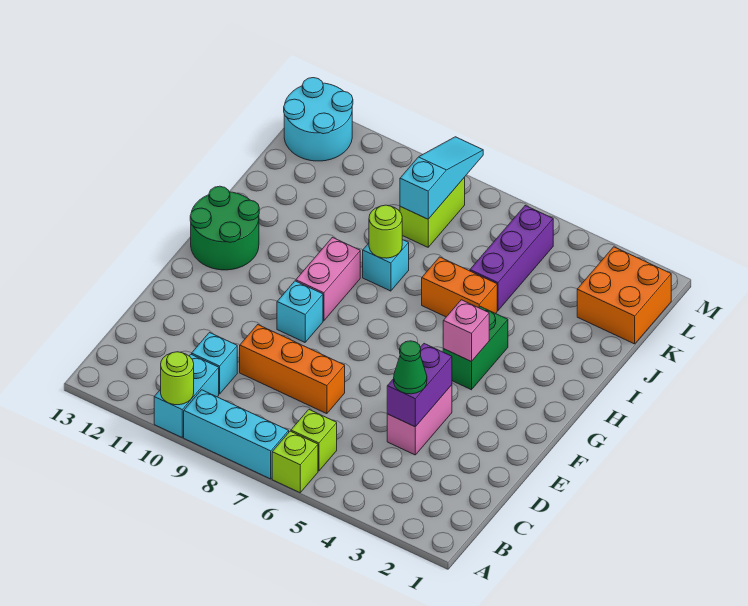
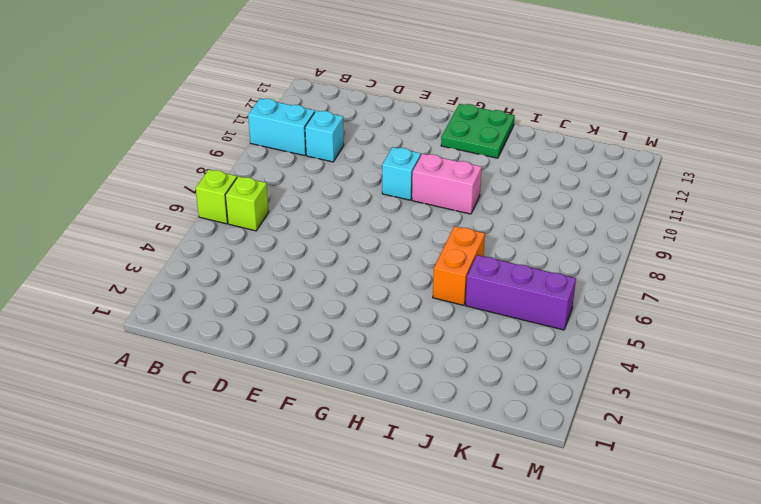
green 2x2 plate [441,104,515,158] -> green 2x2 round brick [190,186,259,270]
none -> cyan 1x3 brick [184,390,289,479]
none -> pink 1x2 brick [387,385,452,455]
none -> orange 1x3 brick [240,325,345,414]

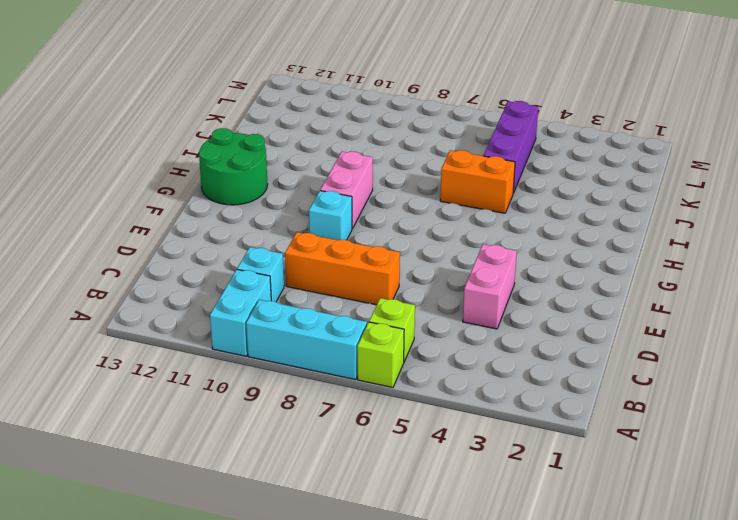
none -> green 1x2 brick [443,307,508,390]
none -> cyan 1x1 brick [363,240,409,291]
none -> orange 2x2 brick [577,247,671,344]

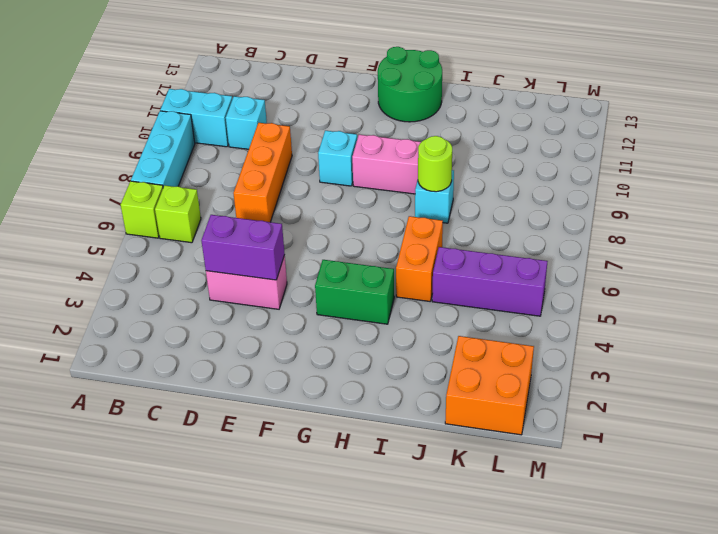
none -> lime 1x2 brick [400,177,465,247]
none -> cyan 2x2 round brick [284,78,353,161]
none -> lime 1x1 round brick [161,352,194,405]

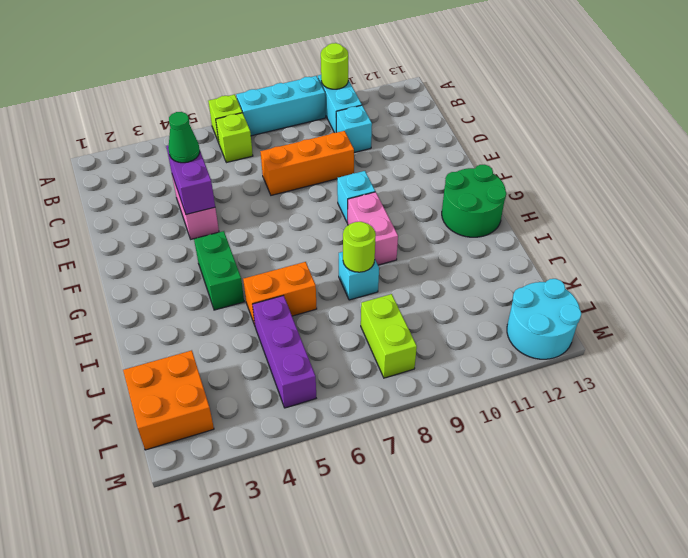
none -> pink 1x1 brick [443,300,489,362]
none -> cyan 1x3 slope [400,137,483,219]

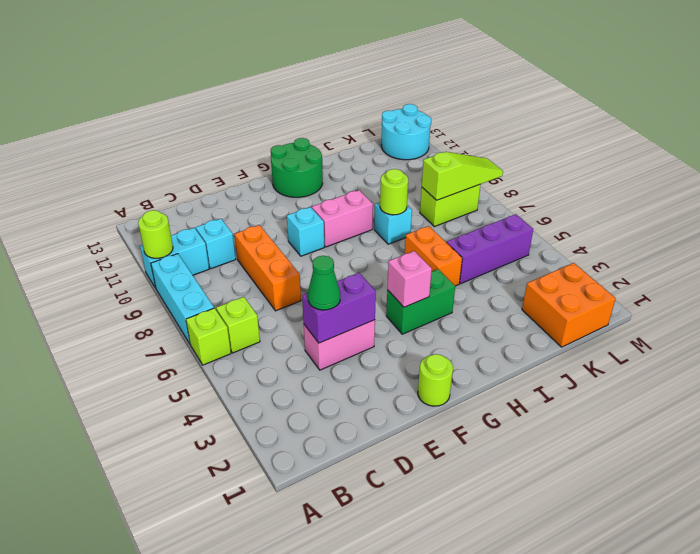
lime 1x1 round brick [418,354,453,406] -> none
lime 1x3 slope [422,152,503,200] -> cyan 1x3 slope [400,137,483,219]

